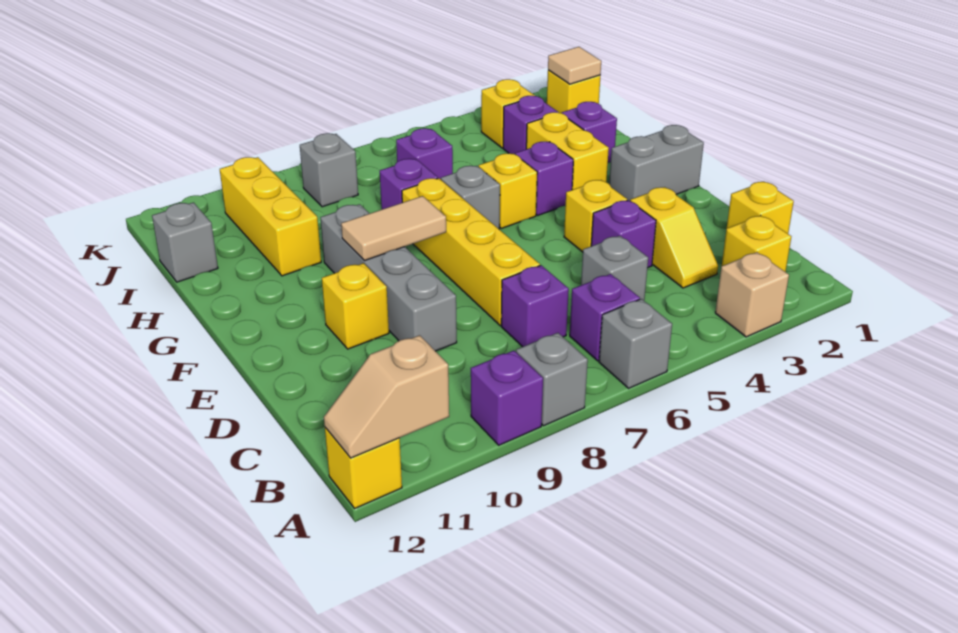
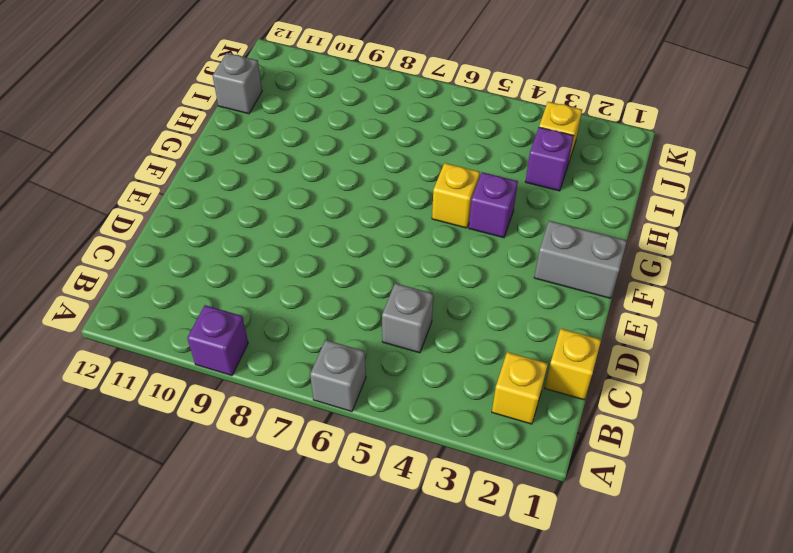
none -> tan 1x1 brick [715,252,789,337]
none -> grey 1x1 brick [516,333,588,426]
none -> yellow 1x1 brick [325,428,402,508]
none -> purple 1x1 brick [570,274,640,361]

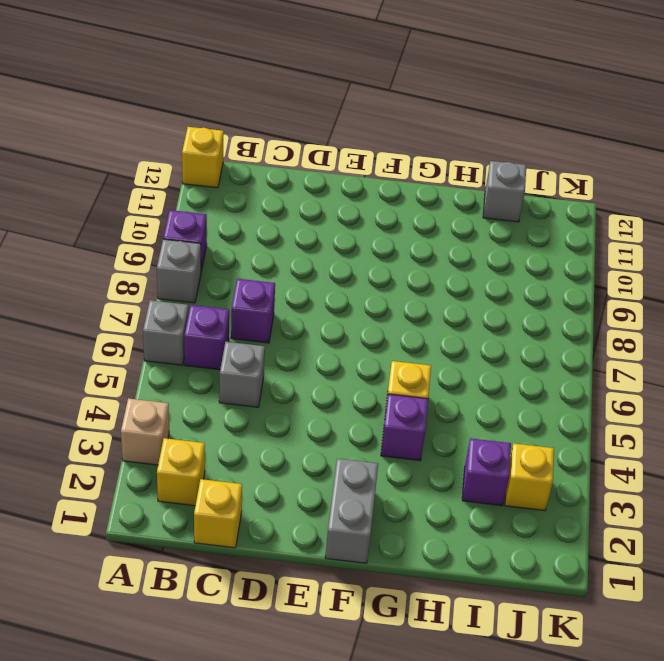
none -> yellow 1x2 slope [630,187,718,288]
none -> purple 1x1 brick [591,200,656,268]
none -> yellow 1x4 brick [402,178,540,326]
none -> grey 1x4 brick [320,204,457,351]

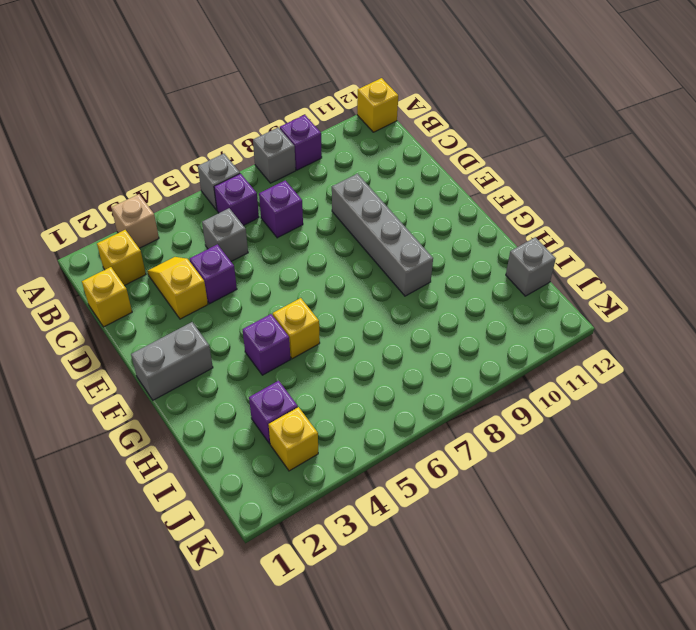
none -> yellow 1x4 brick [402,178,540,326]
none -> yellow 1x1 brick [564,180,627,252]
none -> yellow 1x1 brick [322,263,389,349]
none -> yellow 1x2 brick [526,112,609,190]

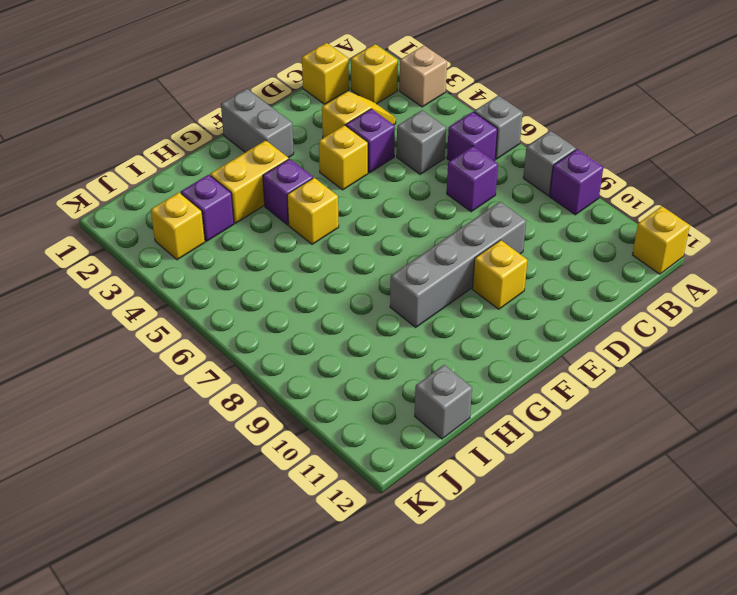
none -> yellow 1x4 brick [402,178,540,326]
none -> grey 1x1 brick [441,166,500,229]
none -> purple 1x1 brick [562,102,617,163]
none -> purple 1x1 brick [380,159,438,209]

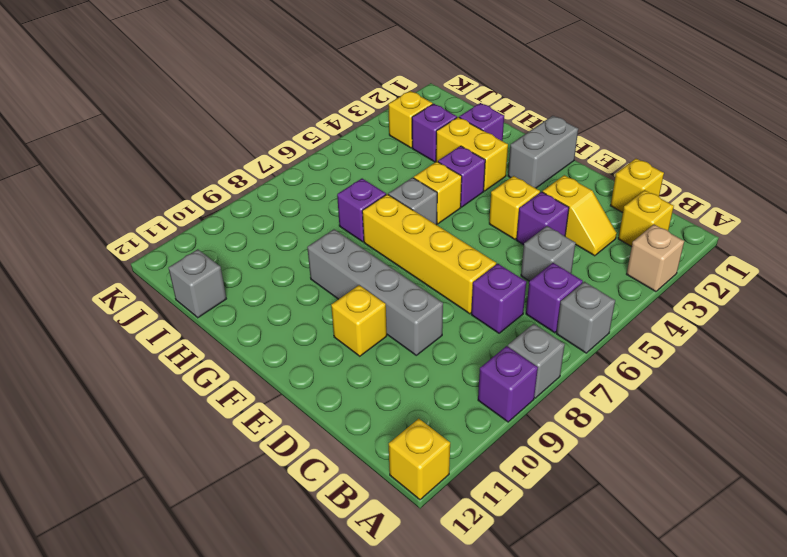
none -> yellow 1x3 brick [220,157,321,276]
none -> purple 1x1 brick [396,128,453,179]
none -> yellow 1x1 brick [547,70,600,113]
none -> grey 1x1 brick [300,133,358,207]

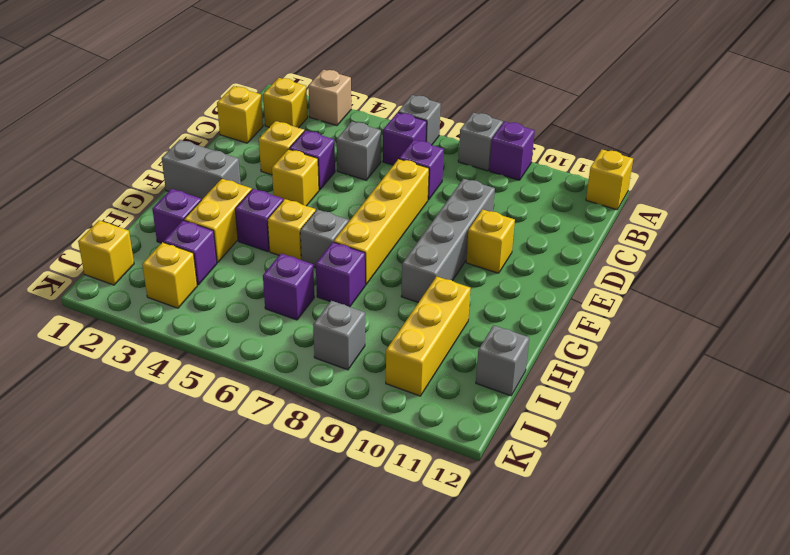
none -> tan 1x2 slope [324,335,449,458]
none -> tan 1x2 tile [341,196,446,261]
none -> tan 1x1 tile [548,47,601,84]

